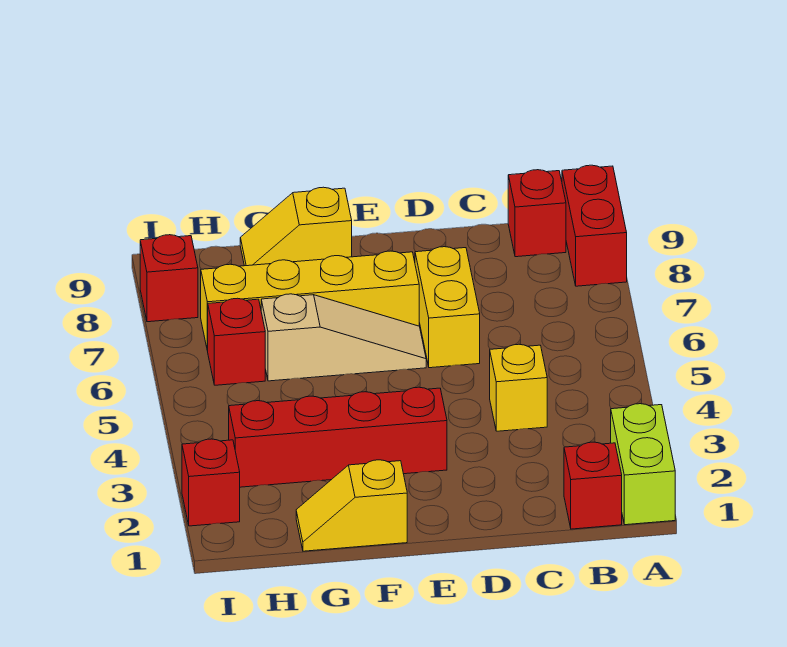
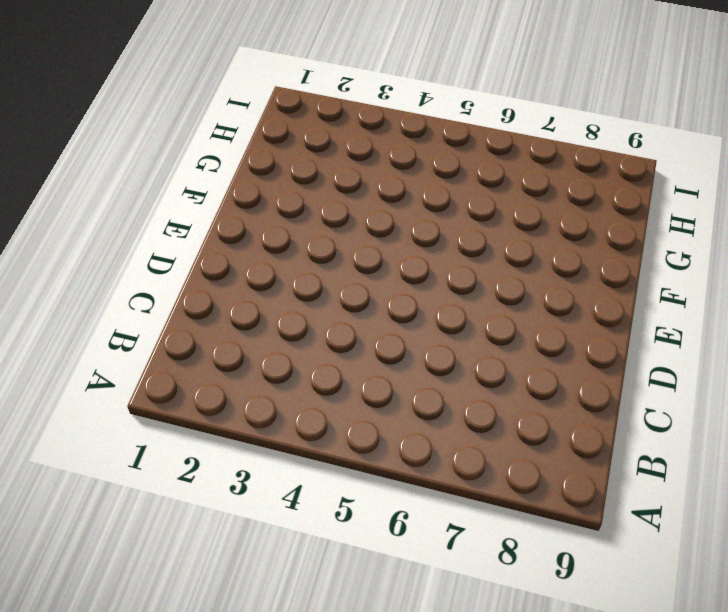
none -> lime 1x2 brick [611,404,675,525]
none -> red 1x2 brick [562,165,627,286]
none -> red 1x1 brick [564,442,622,529]

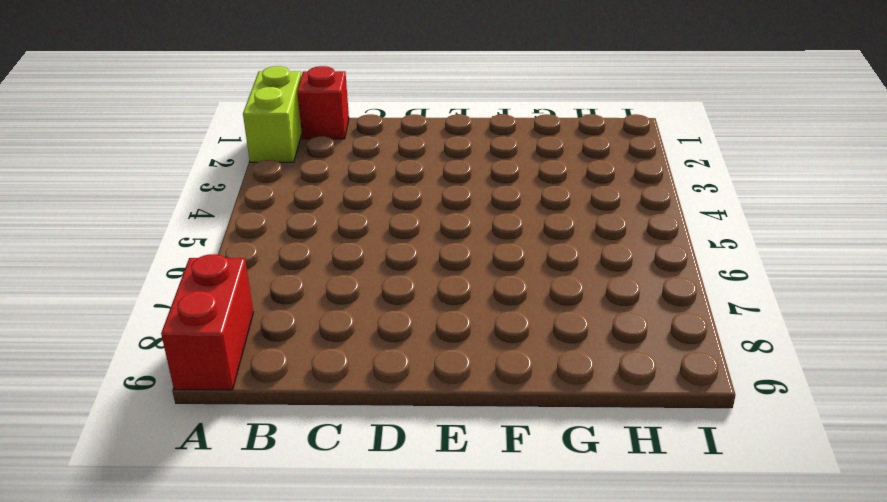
none -> red 1x1 brick [508,170,566,257]
none -> yellow 1x1 brick [490,344,547,431]
none -> yellow 1x2 brick [415,247,480,368]

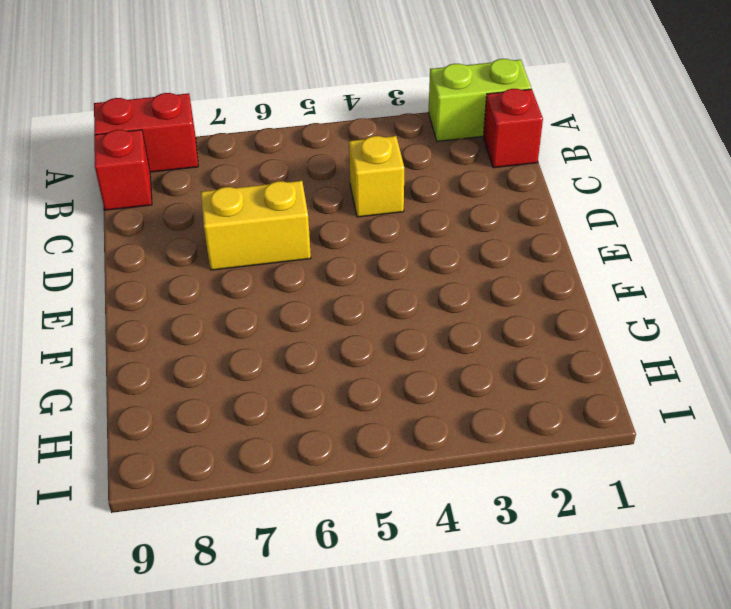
none -> red 1x4 brick [229,387,447,487]
none -> tan 1x3 slope [261,294,426,381]
none -> yellow 1x4 brick [201,251,419,351]

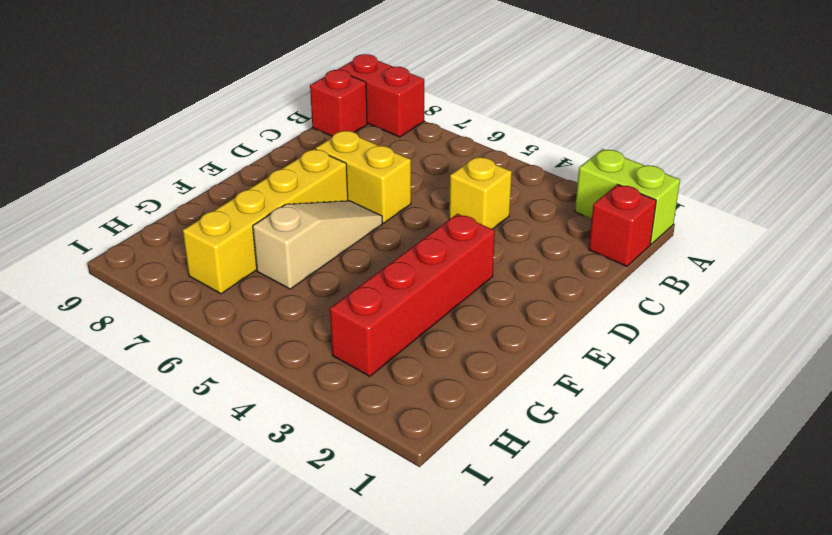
none -> yellow 1x2 slope [296,460,407,551]
none -> yellow 1x2 slope [240,187,352,266]
none -> red 1x1 brick [208,298,265,385]

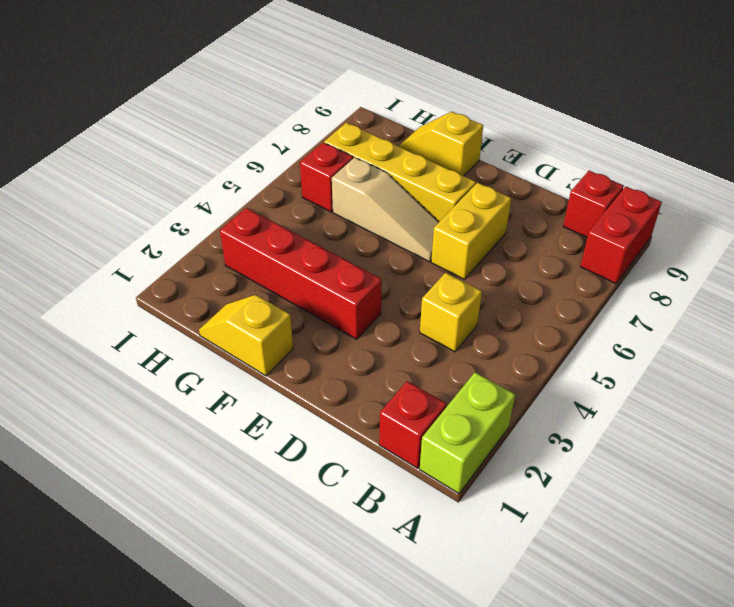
none -> red 1x1 brick [182,439,240,526]
none -> red 1x1 brick [140,235,198,322]

